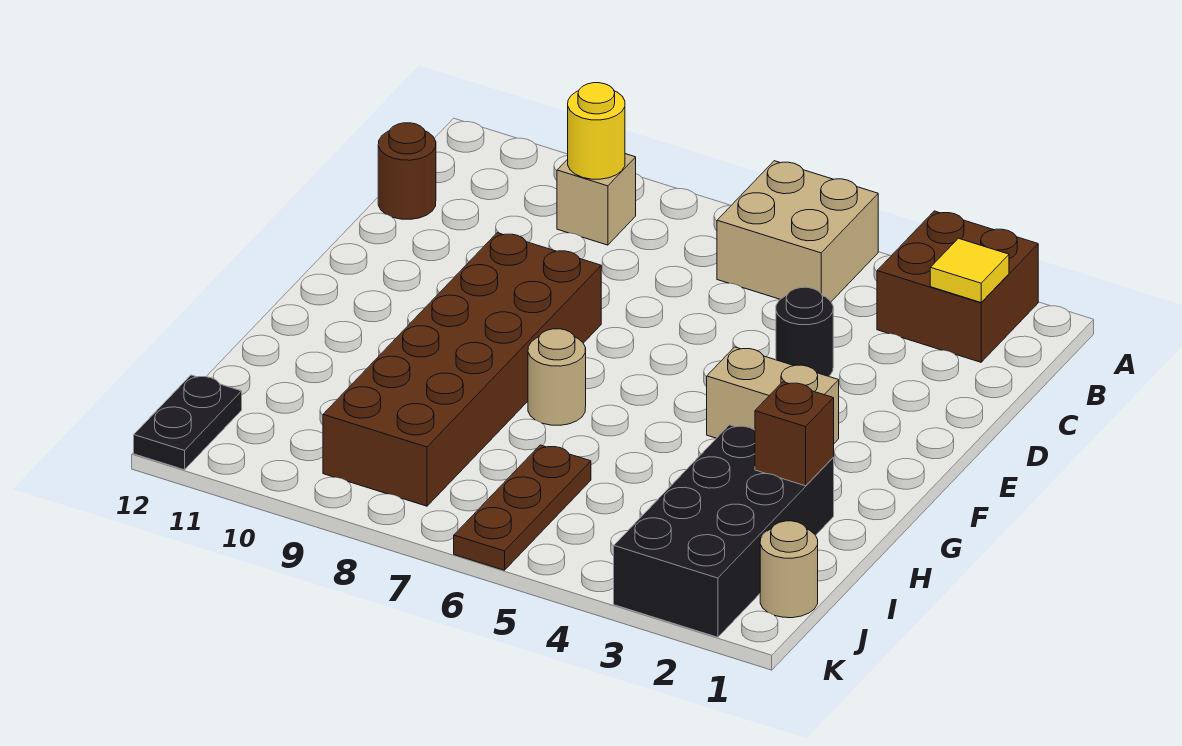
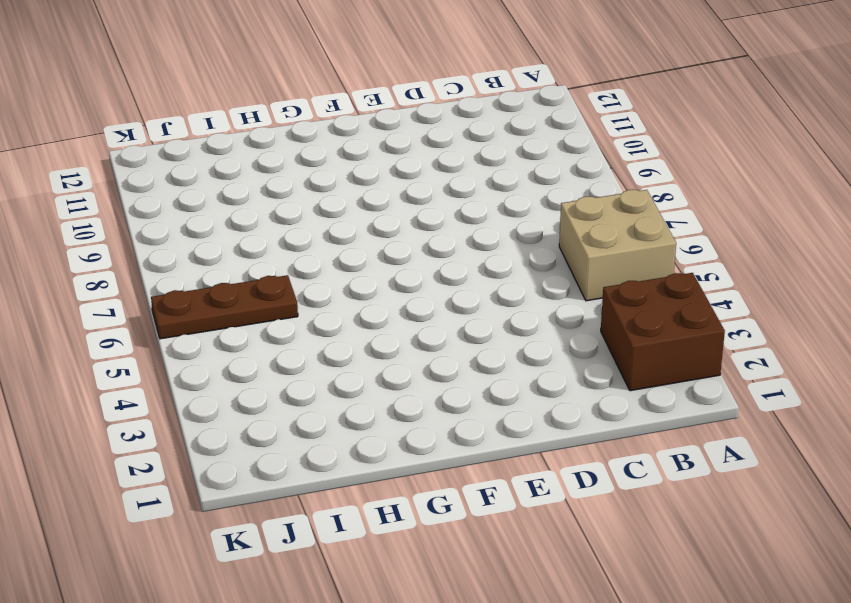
none -> tan 1x1 brick [557,154,636,245]
none -> brown 1x1 round brick [378,123,436,219]
none -> black 1x1 round brick [776,287,833,376]

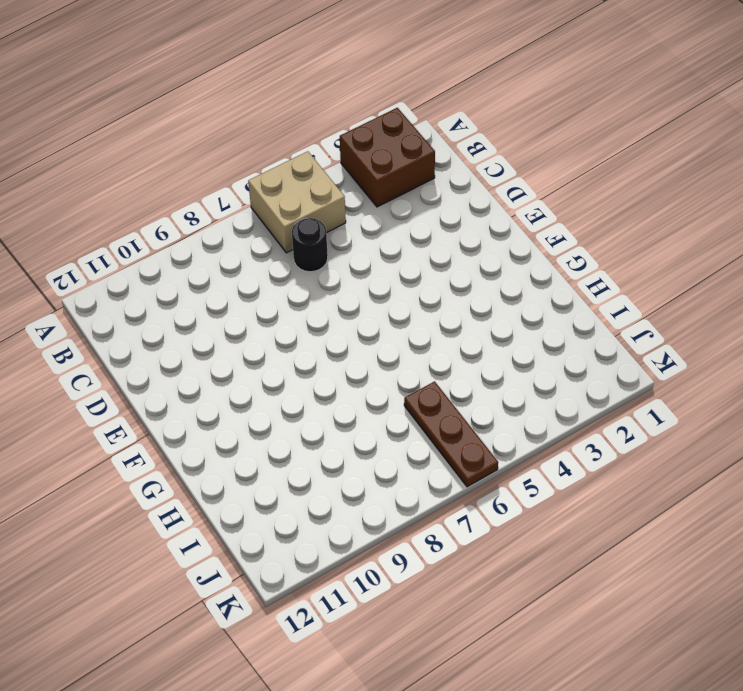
black 1x1 round brick [292,218,328,272] -> black 1x1 round brick moved to [776,287,833,376]
none -> tan 1x1 brick [557,154,636,245]
none -> brown 1x1 round brick [378,123,436,219]
none -> brown 2x6 brick [323,233,601,506]

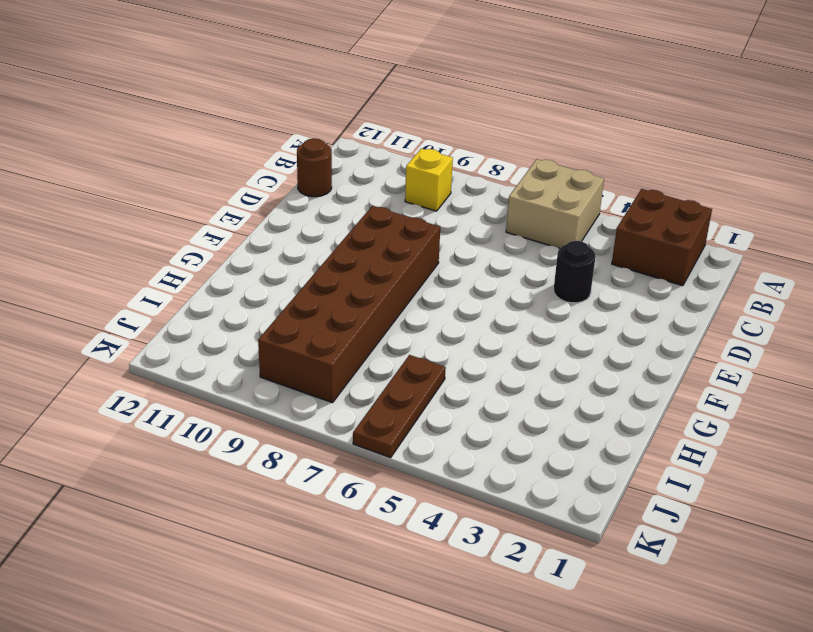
yellow 1x1 brick [405,148,453,211] -> tan 1x1 brick [557,154,636,245]
none -> tan 1x2 brick [707,347,839,443]
none -> tan 1x1 round brick [528,329,586,425]
none -> black 2x4 brick [614,425,834,637]

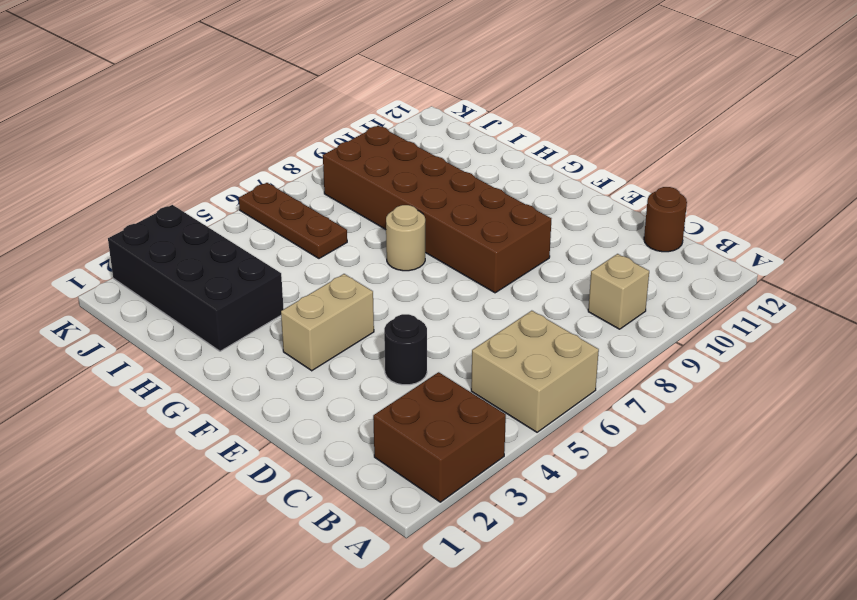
none -> tan 1x1 round brick [760,521,818,618]
none -> black 1x2 plate [134,375,242,470]
none -> yellow 1x1 tile [930,238,1009,302]

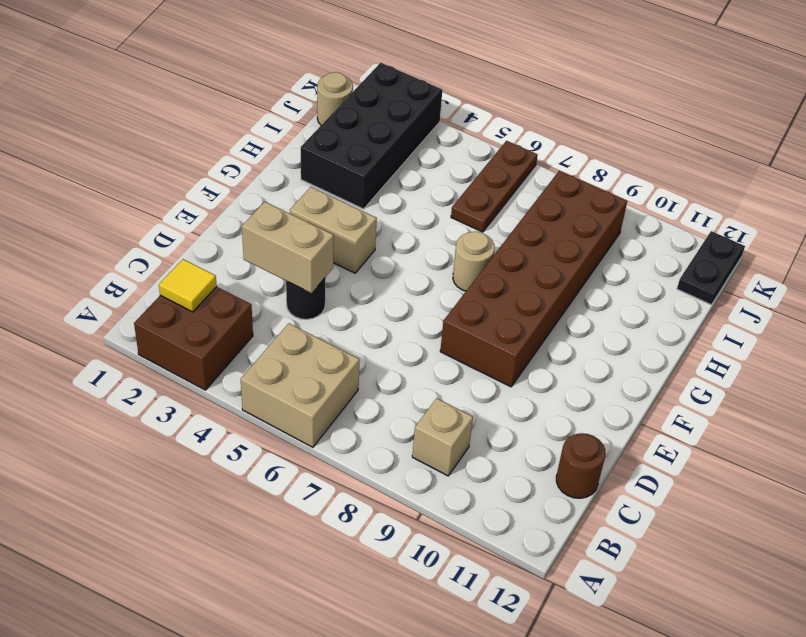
tan 1x2 brick [242,202,334,293] -> none
none -> yellow 1x1 round brick [568,83,625,179]
none -> brown 1x1 brick [755,382,834,486]

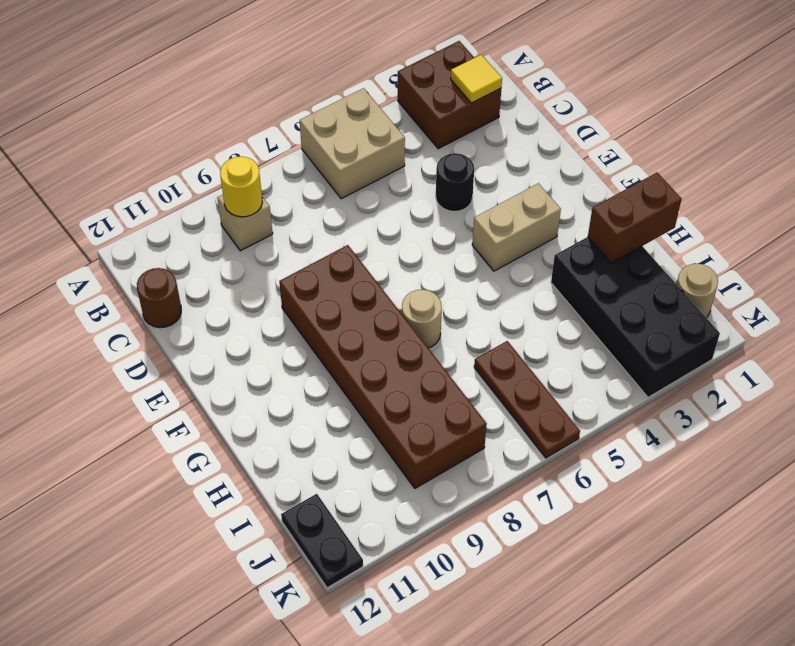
brown 1x2 brick [588,173,682,263] -> brown 1x1 brick [755,382,834,486]

